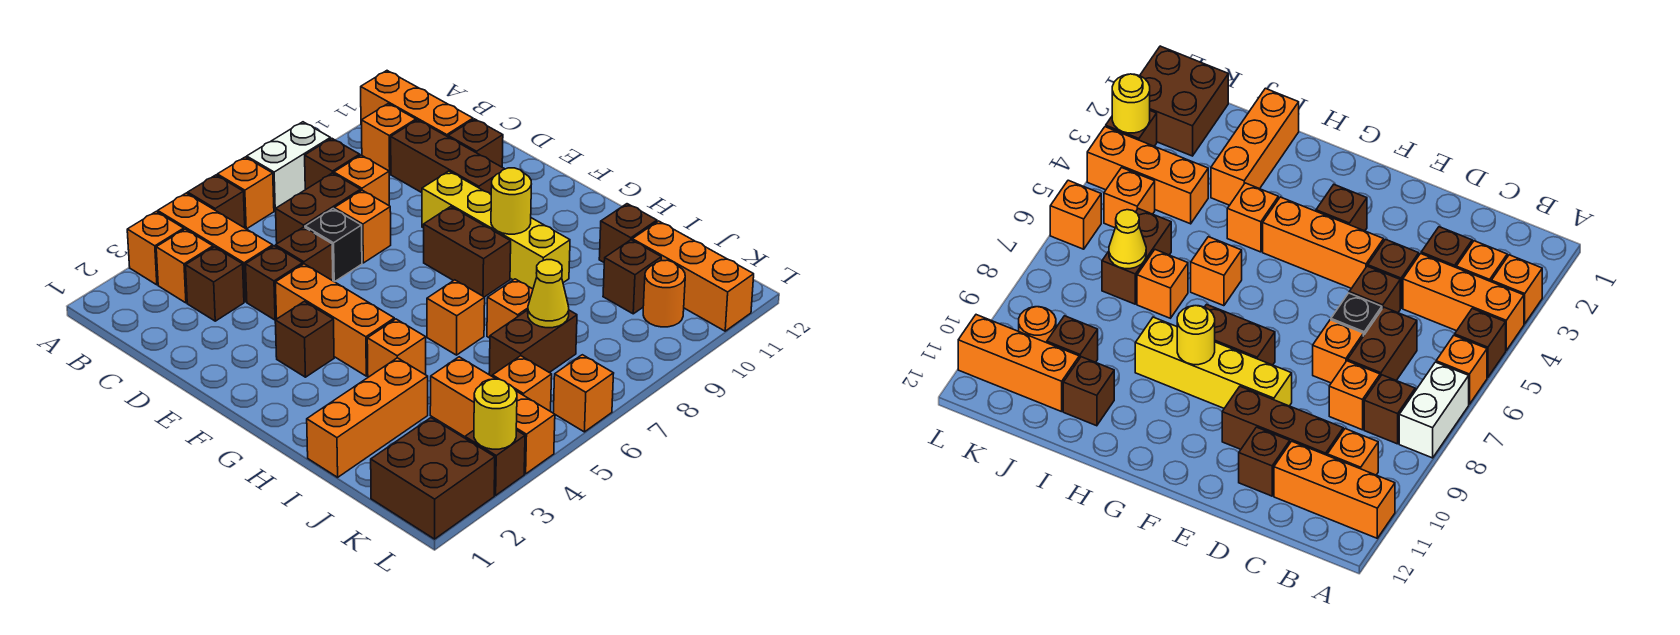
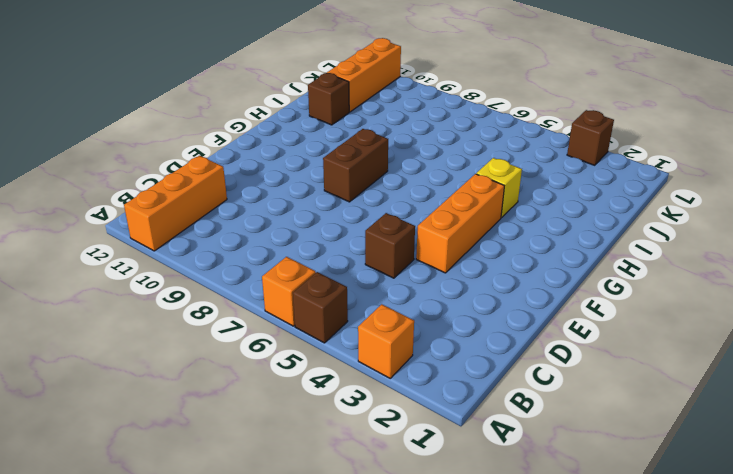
yellow 1x1 brick [476,158,522,218] -> orange 1x1 brick [367,319,426,377]
none -> orange 1x3 brick [158,193,273,302]
none -> white 1x2 brick [247,122,330,211]
none -> orange 1x1 brick [156,229,213,303]
none -> brown 1x1 brick [305,138,360,190]

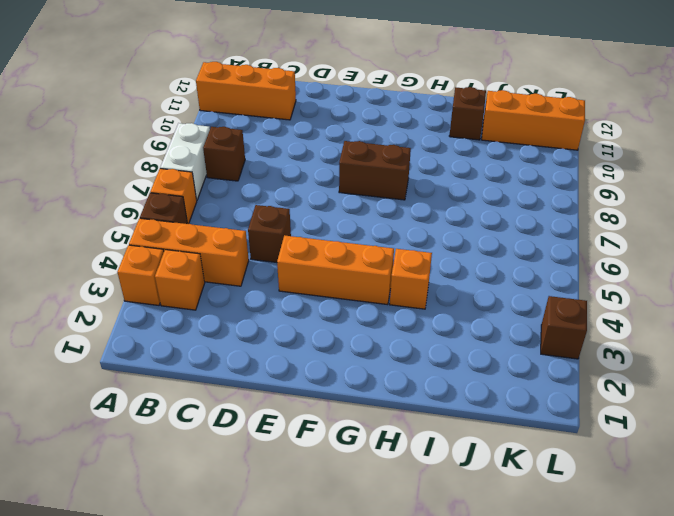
none -> orange 1x1 brick [362,104,416,174]
none -> brown 1x1 brick [186,247,244,321]
none -> brown 1x2 brick [276,173,361,244]
none -> orange 1x1 brick [334,155,389,205]

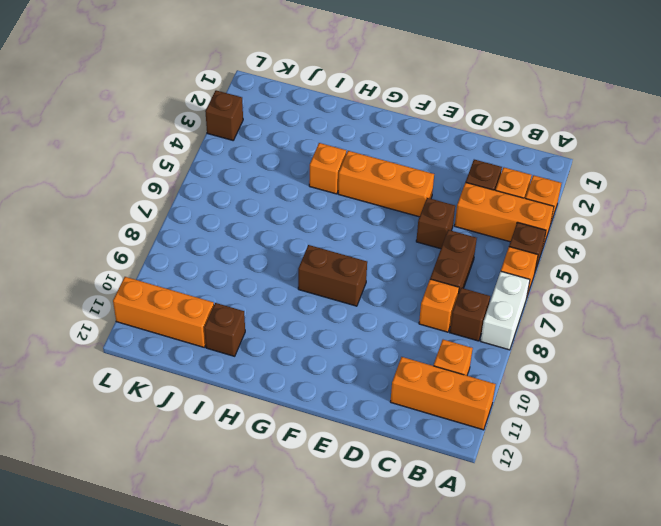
none -> brown 1x3 brick [391,120,504,194]
none -> brown 1x1 brick [246,246,303,320]
none -> black 1x1 brick [305,209,362,282]
none -> orange 1x1 brick [334,190,391,263]

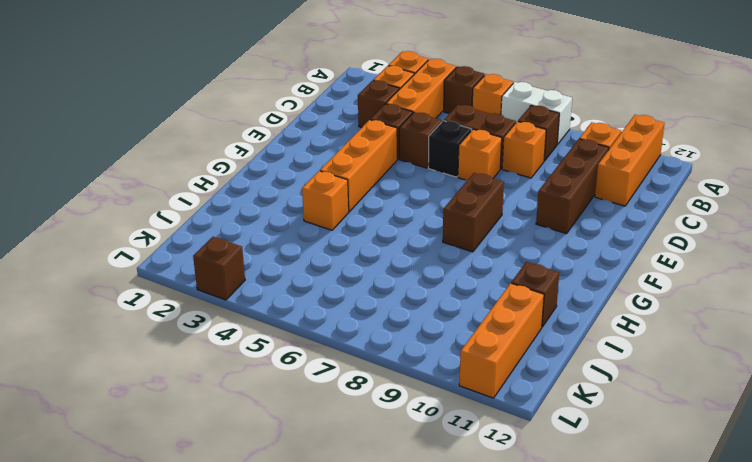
none -> brown 1x1 brick [448,119,503,167]
none -> yellow 1x4 brick [422,171,570,289]
none -> brown 1x1 brick [275,301,334,377]
none -> orange 1x1 brick [427,280,485,355]

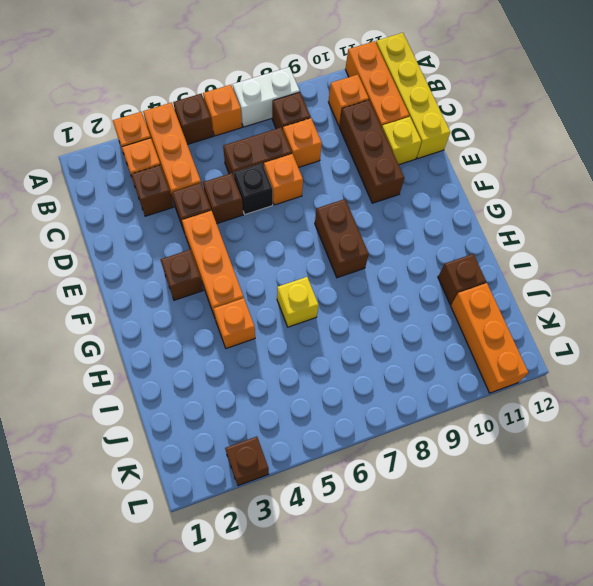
yellow 1x4 brick [376,33,450,159] -> yellow 1x4 brick moved to [422,171,570,289]
yellow 1x1 brick [382,117,421,165] -> brown 1x1 brick [448,119,503,167]
yellow 1x1 brick [277,277,319,327] -> orange 1x1 brick [427,280,485,355]
none -> orange 1x3 brick [307,358,428,477]
none -> orange 1x1 brick [487,279,533,338]
none -> orange 1x3 brick [430,357,555,474]
none -> brown 1x2 brick [489,310,577,377]

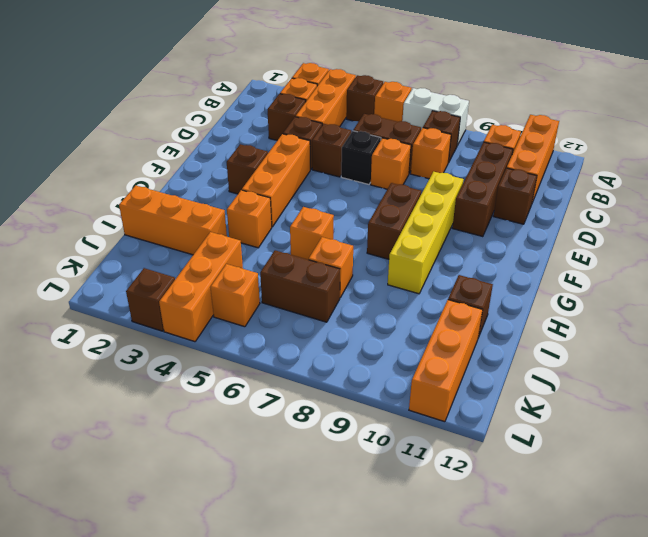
none -> brown 1x1 brick [603,240,661,314]
none -> brown 2x2 brick [371,418,495,539]
none -> orange 1x1 round brick [643,260,685,327]
none -> orange 1x1 brick [553,355,614,432]

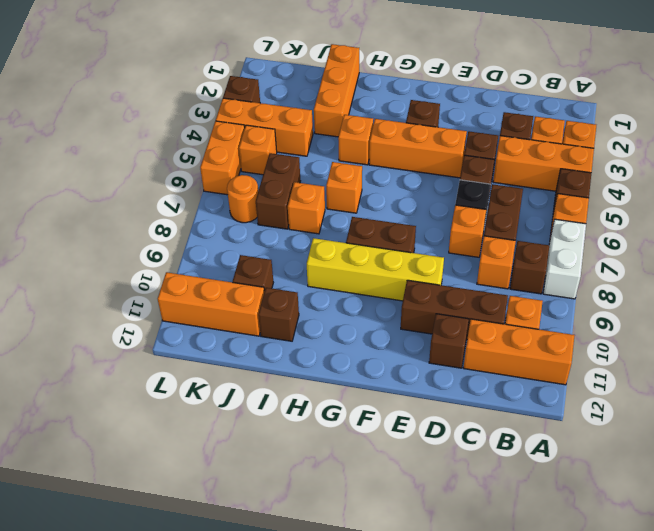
orange 1x1 round brick [227,175,258,223] -> orange 1x1 round brick moved to [643,260,685,327]
orange 1x2 brick [200,121,245,195] -> orange 1x1 brick [553,355,614,432]
none -> brown 2x2 brick [371,418,495,539]
none -> yellow 1x1 round brick [491,168,531,234]
none -> yellow 1x1 cone [528,260,569,328]
none -> yellow 1x1 round brick [474,379,517,449]

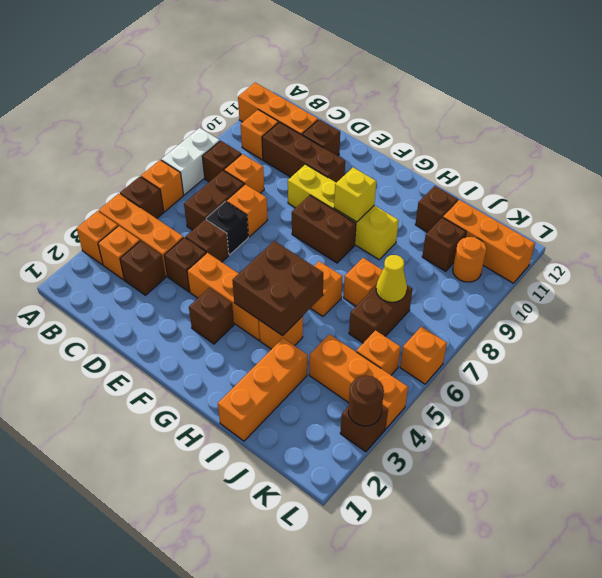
brown 2x2 brick [232,241,323,336] -> brown 2x2 brick moved to [371,418,495,539]
yellow 1x1 brick [334,167,376,222] -> yellow 1x1 round brick [491,168,531,234]
brown 1x1 round brick [348,376,384,426] -> yellow 1x1 round brick [474,379,517,449]

